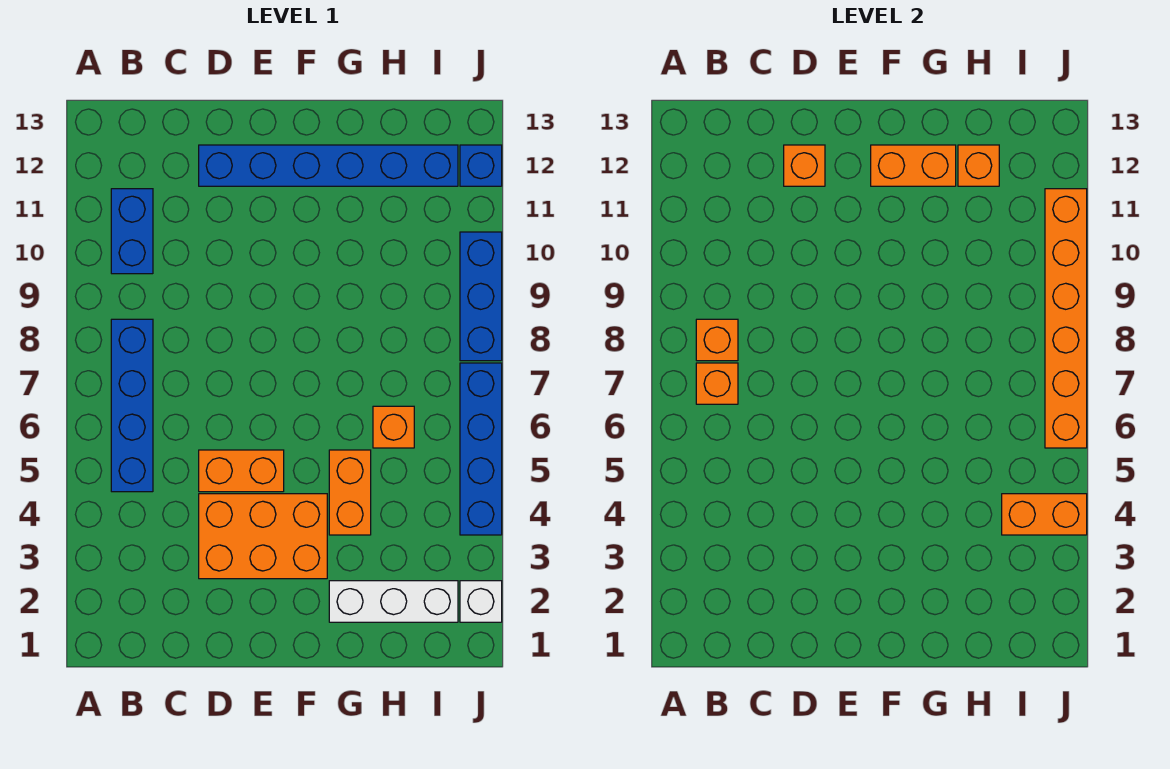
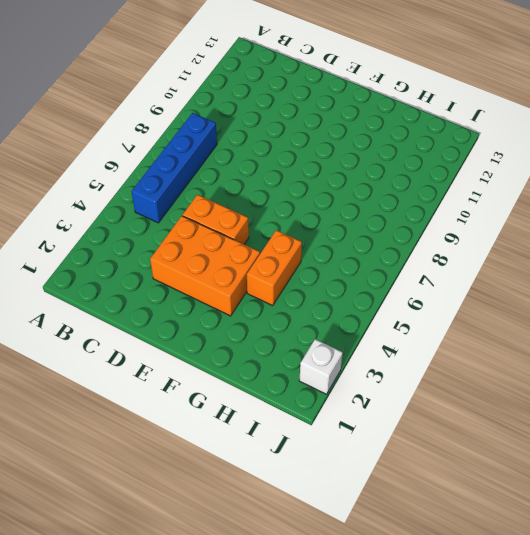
none -> blue 1x2 brick [111,189,153,274]
none -> blue 1x6 brick [199,145,458,186]
none -> white 1x3 brick [329,581,458,622]

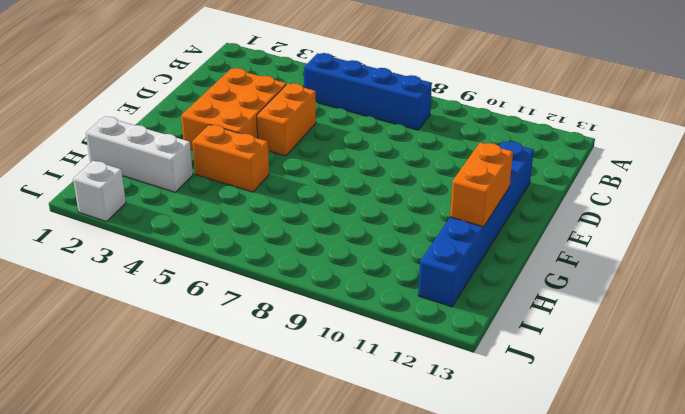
white 1x3 brick [86,116,193,192] -> white 1x3 brick turned to [329,581,458,622]
none -> blue 1x2 brick [111,189,153,274]
none -> orange 1x1 brick [373,406,414,448]
none -> blue 1x4 brick [460,363,502,535]

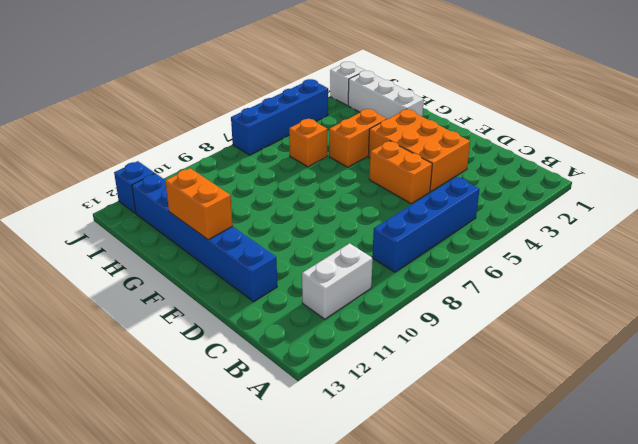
white 1x2 brick [302,243,373,319] -> blue 1x2 brick [111,189,153,274]
none -> blue 1x3 brick [460,232,502,361]
none -> orange 1x1 brick [696,363,738,404]
none -> orange 1x1 brick [696,319,738,361]

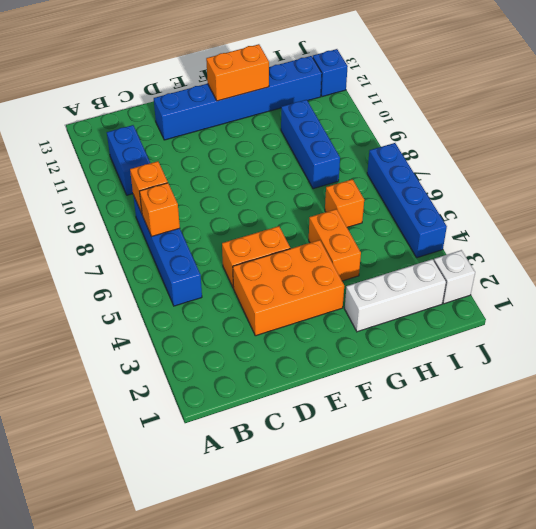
blue 1x3 brick [281,100,340,189] -> blue 1x3 brick moved to [460,232,502,361]
none -> orange 1x1 brick [784,145,825,186]
none -> orange 1x1 brick [958,145,999,186]
none -> orange 1x2 brick [1002,494,1087,535]

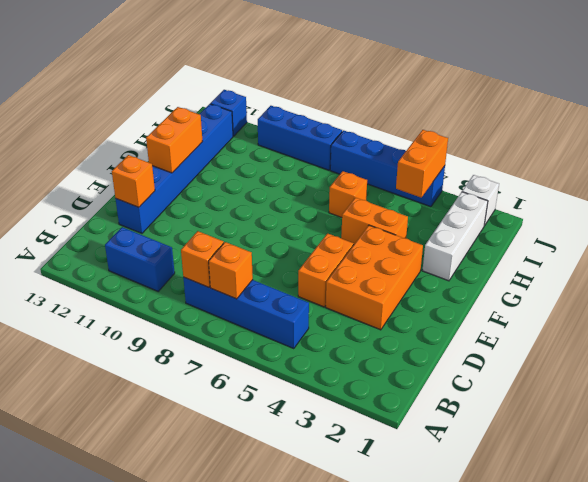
none -> orange 1x1 brick [958,145,999,186]
none -> orange 1x6 brick [1045,189,1087,448]

